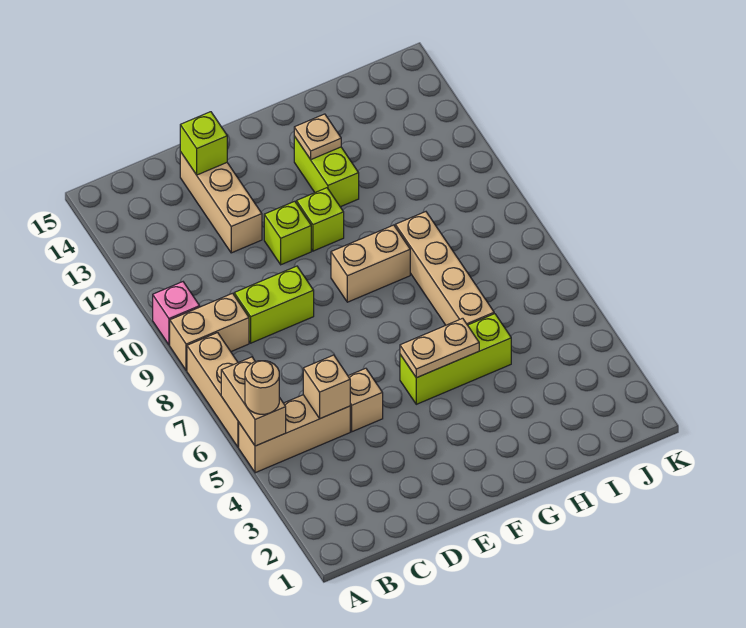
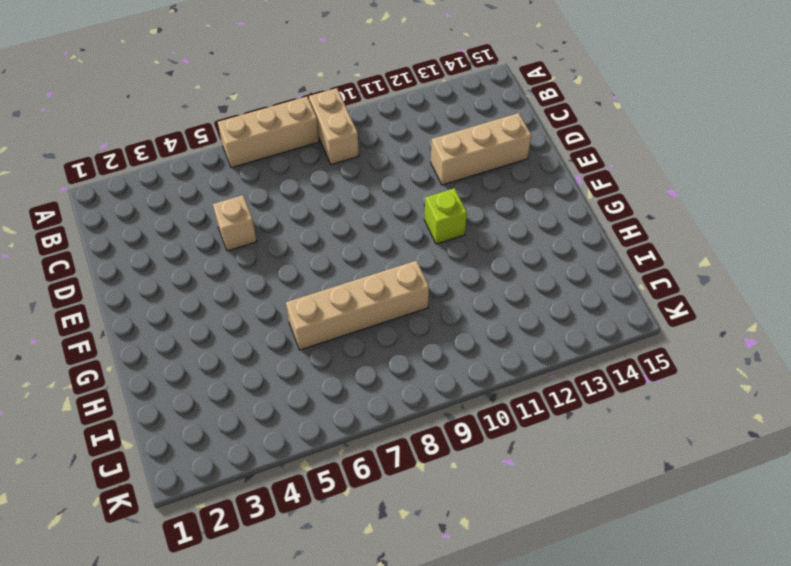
none -> tan 1x3 brick [239,395,350,473]
none -> pink 1x1 brick [153,282,200,345]
none -> lime 1x2 brick [234,266,314,343]

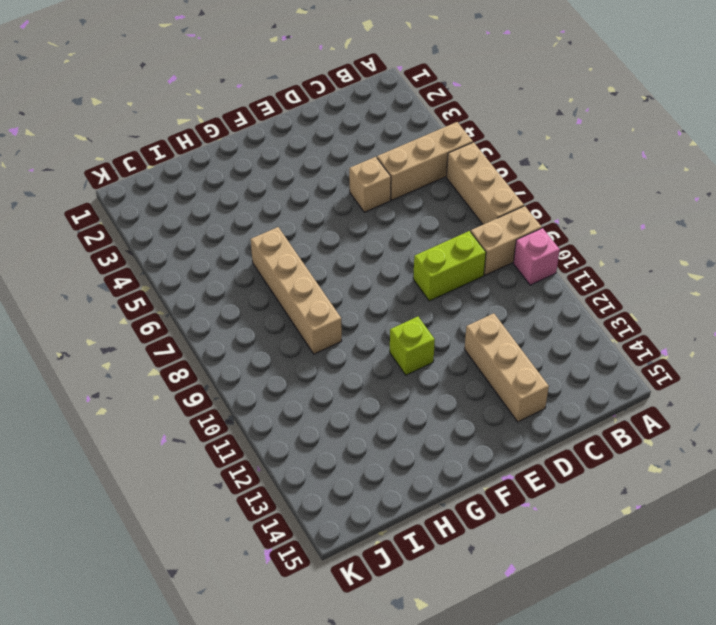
none -> lime 1x1 brick [264,201,311,265]
none -> lime 1x3 brick [400,314,511,404]
none -> tan 1x2 brick [331,225,410,302]

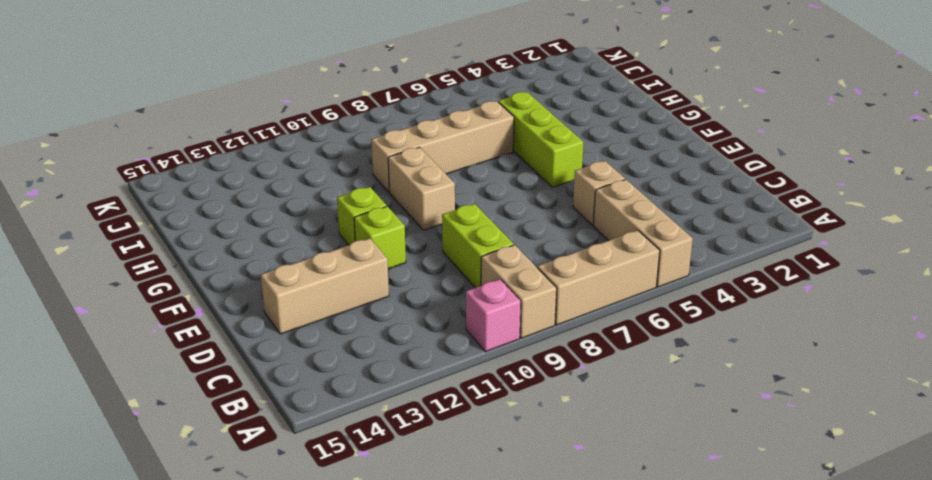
none -> lime 1x2 brick [294,136,359,207]
none -> tan 1x2 brick [221,357,286,446]
none -> tan 1x1 brick [303,355,350,419]

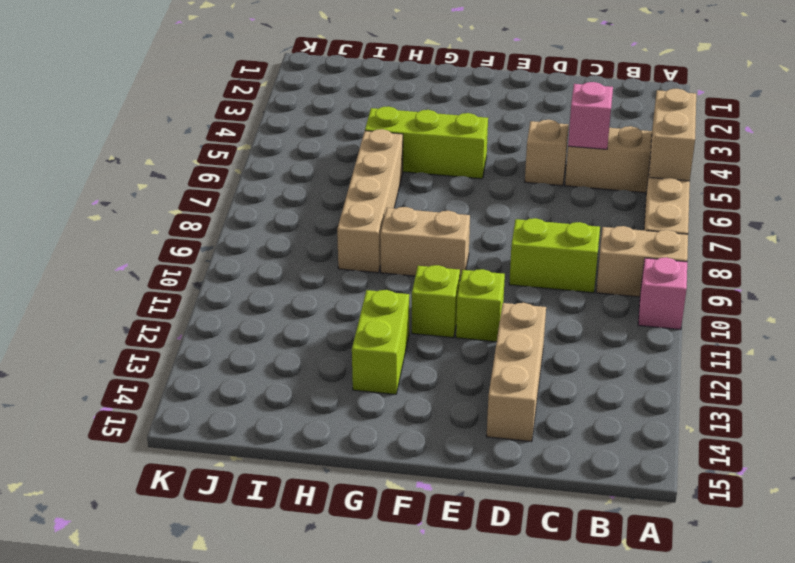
pink 1x1 brick [568,82,613,149] -> tan 1x1 brick [303,355,350,419]
none -> lime 1x1 brick [180,112,227,175]
none -> tan 1x2 plate [400,318,479,378]
none -> tan 1x1 plate [294,114,341,159]

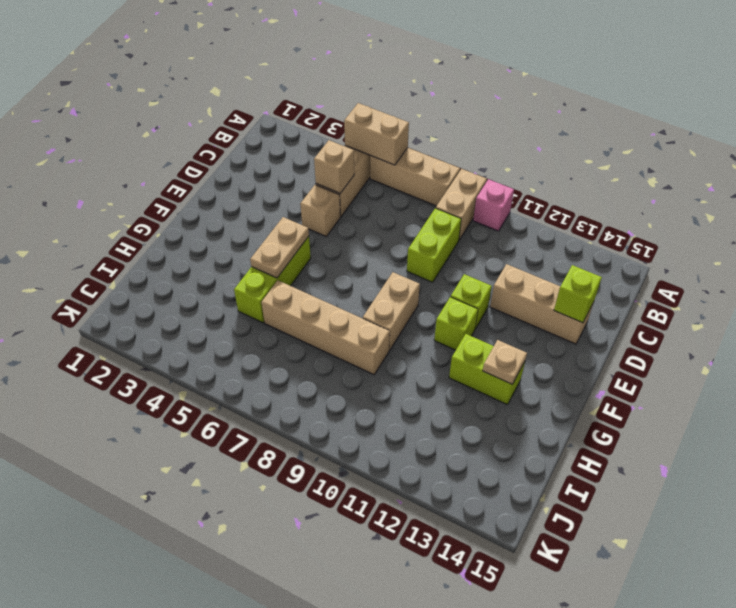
none -> tan 1x1 round brick [245,361,279,414]

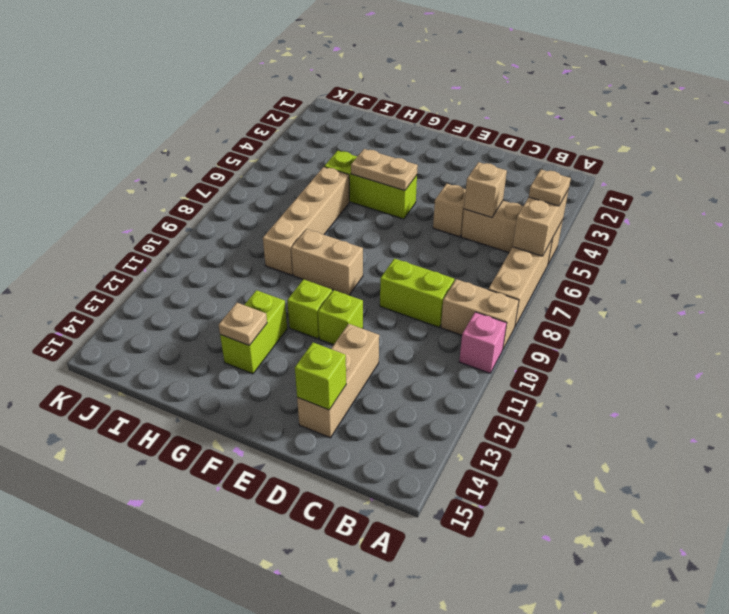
tan 1x1 plate [529,169,571,206] -> tan 1x1 round brick [245,361,279,414]

